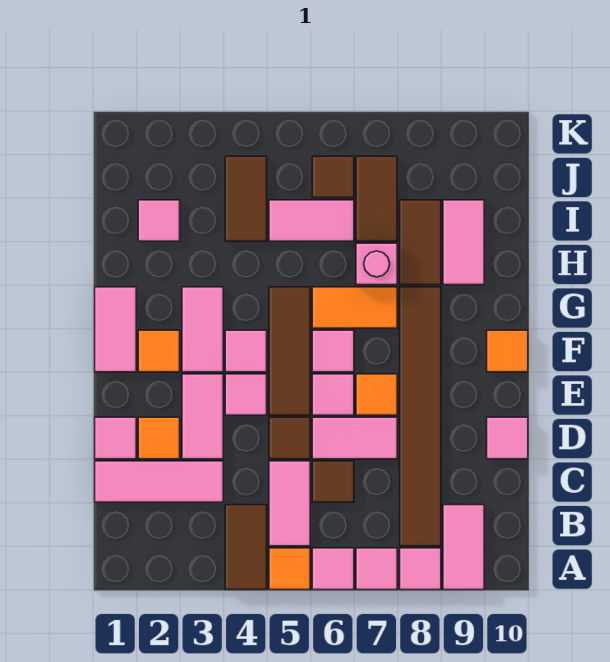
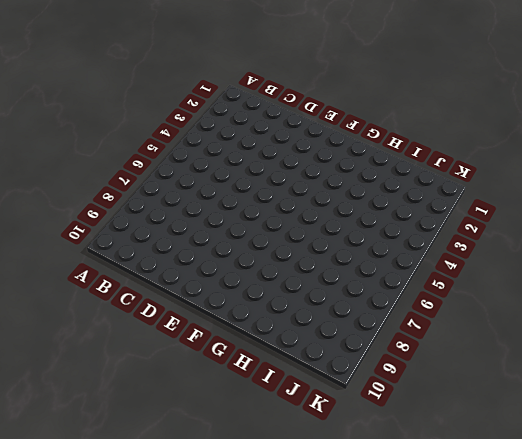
none -> brown 1x2 tile [225,505,267,590]
none -> orange 1x1 tile [269,548,310,590]
none -> pink 1x1 tile [312,548,354,590]
none -> pink 1x1 tile [356,548,397,590]

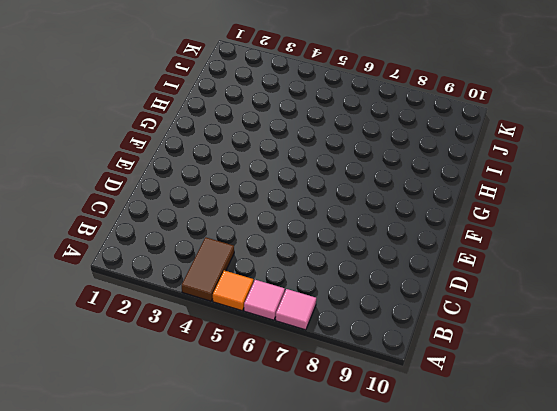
none -> pink 1x1 tile [400,548,441,590]
none -> pink 1x2 tile [443,505,484,590]
none -> pink 1x2 tile [269,461,310,546]
none -> brown 1x6 tile [400,287,441,546]

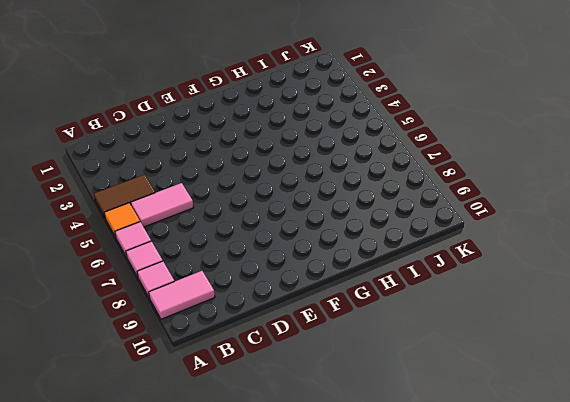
none -> brown 1x6 tile [400,287,441,546]
none -> pink 1x3 tile [95,461,223,502]
none -> brown 1x1 tile [312,461,354,502]
none -> pink 1x1 tile [95,417,136,459]

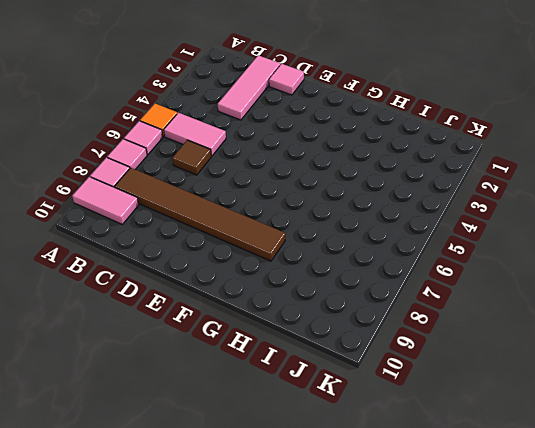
none -> brown 1x2 tile [225,505,267,590]
none -> orange 1x1 tile [138,417,180,459]
none -> pink 1x2 tile [182,374,223,459]
none -> brown 1x1 tile [269,417,310,459]

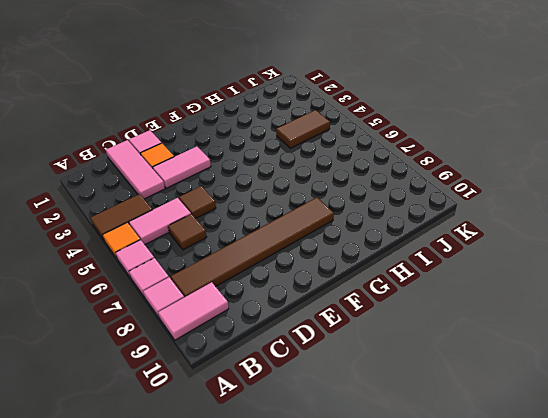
none -> pink 1x2 tile [312,417,397,459]
none -> pink 1x1 tile [487,417,528,459]
none -> pink 1x1 tile [225,374,267,415]
none -> brown 1x3 tile [269,287,310,415]

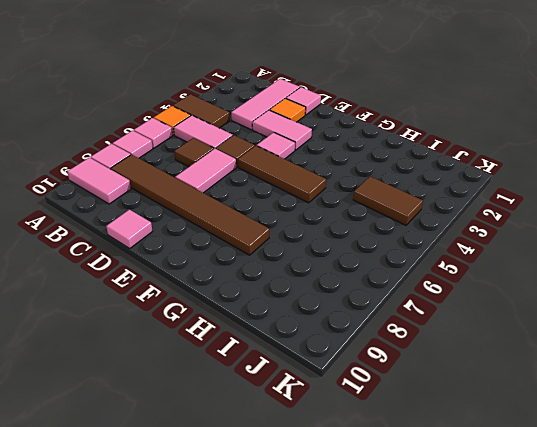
none -> pink 1x1 tile [312,374,354,415]
none -> orange 1x1 tile [356,374,397,415]
none -> pink 1x2 tile [95,287,136,372]
none -> orange 1x1 tile [138,330,180,372]

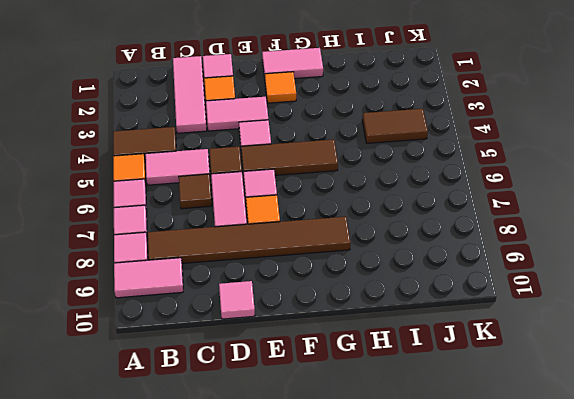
none -> pink 1x2 tile [182,287,223,372]
none -> pink 1x1 tile [225,330,267,372]
none -> pink 1x1 tile [312,330,354,372]
none -> orange 1x1 tile [487,330,528,372]

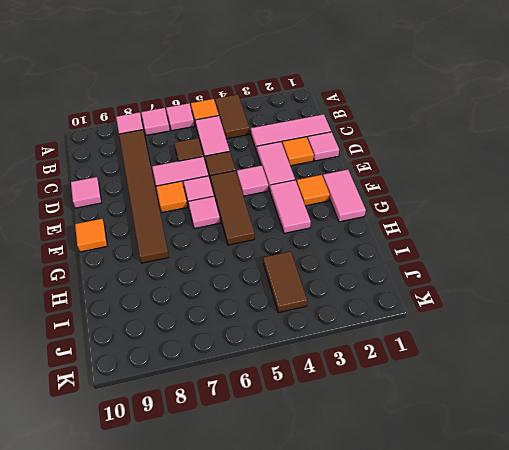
none -> pink 1x2 tile [443,505,484,590]
none -> pink 1x1 tile [225,330,267,372]
none -> orange 1x2 tile [312,287,397,328]
none -> pink 1x1 brick [356,243,397,285]

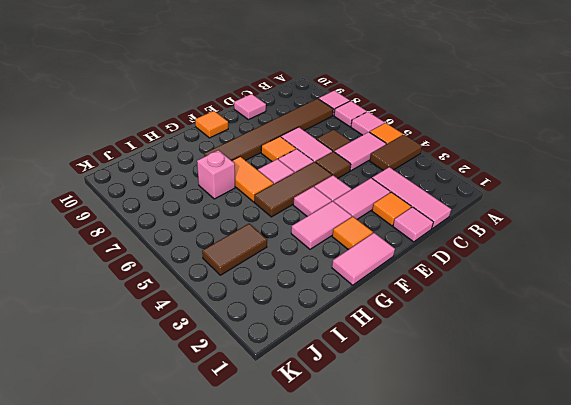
none -> pink 1x2 tile [443,505,484,590]
none -> brown 1x2 tile [400,200,441,285]
none -> pink 1x2 tile [443,200,484,285]
none -> pink 1x1 tile [138,200,180,241]

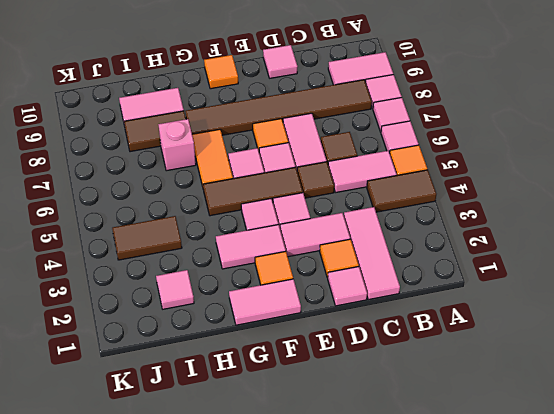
none -> pink 1x2 tile [269,200,354,241]
none -> brown 1x2 tile [356,156,397,241]
none -> brown 1x1 tile [312,156,354,198]

